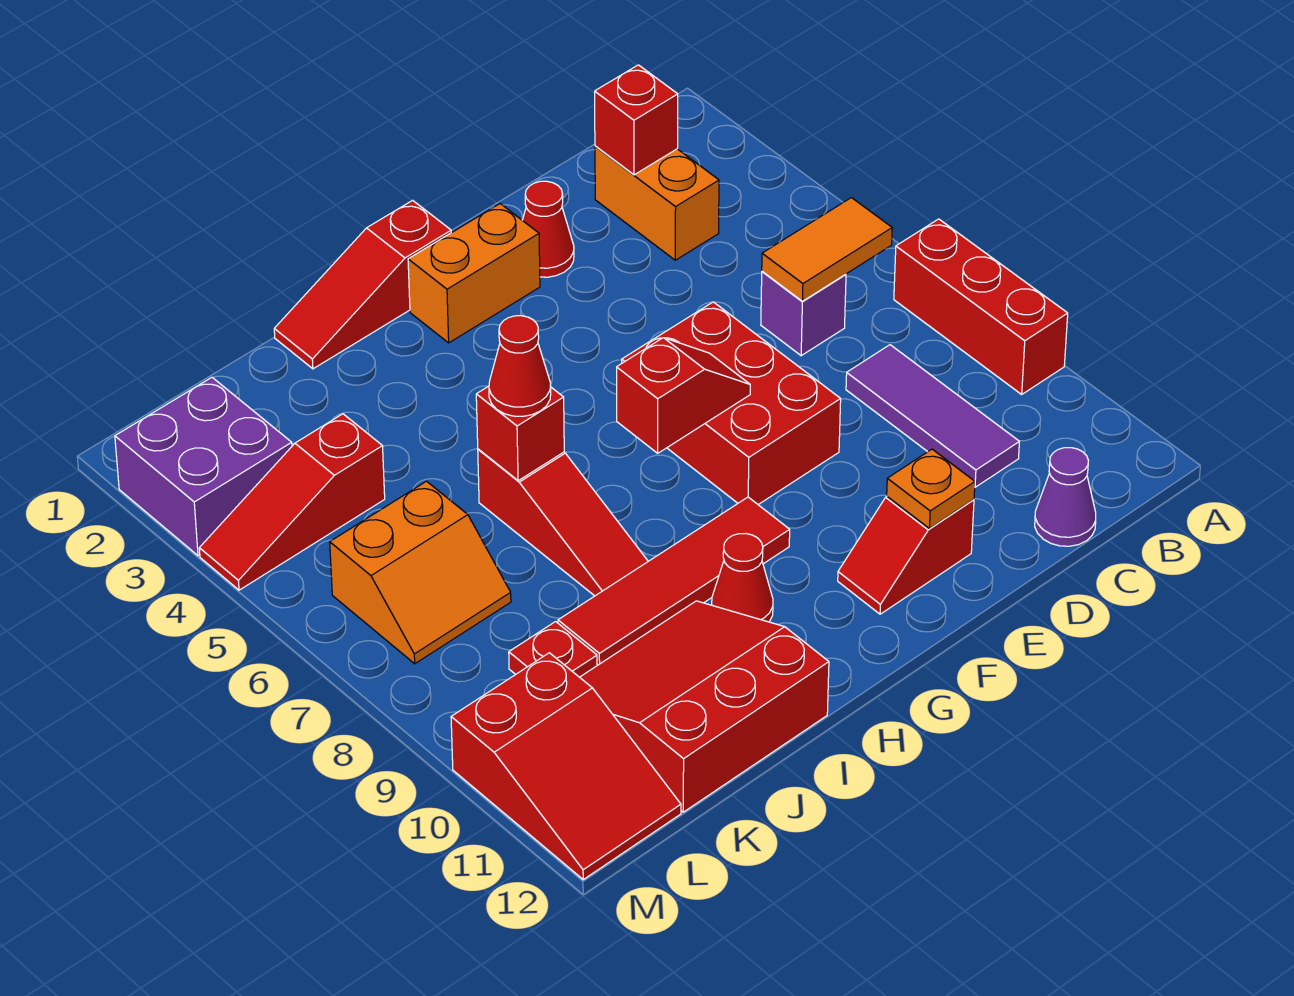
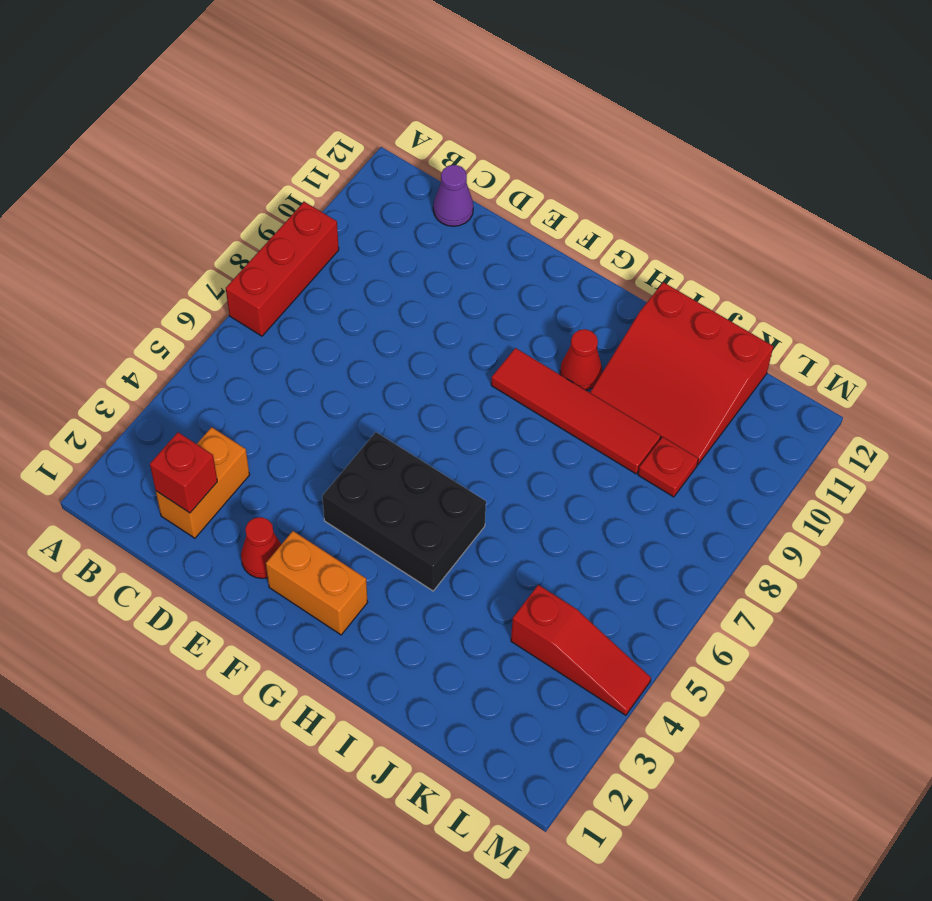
black 2x3 brick [322,432,486,591] -> none
none -> purple 1x1 brick [761,272,846,356]
none -> purple 1x3 tile [846,345,1019,487]
none -> red 2x3 brick [622,302,841,505]

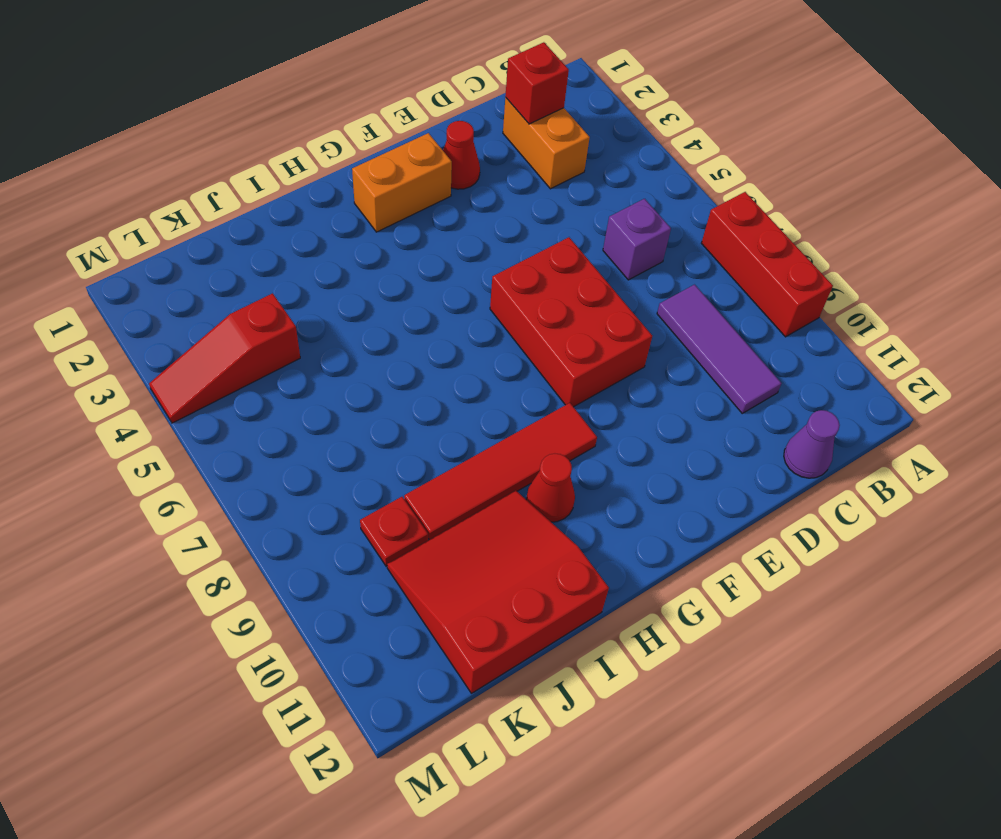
none -> red 1x2 slope [838,497,974,614]
none -> red 1x3 slope [274,200,451,369]
none -> red 1x3 slope [478,449,648,596]

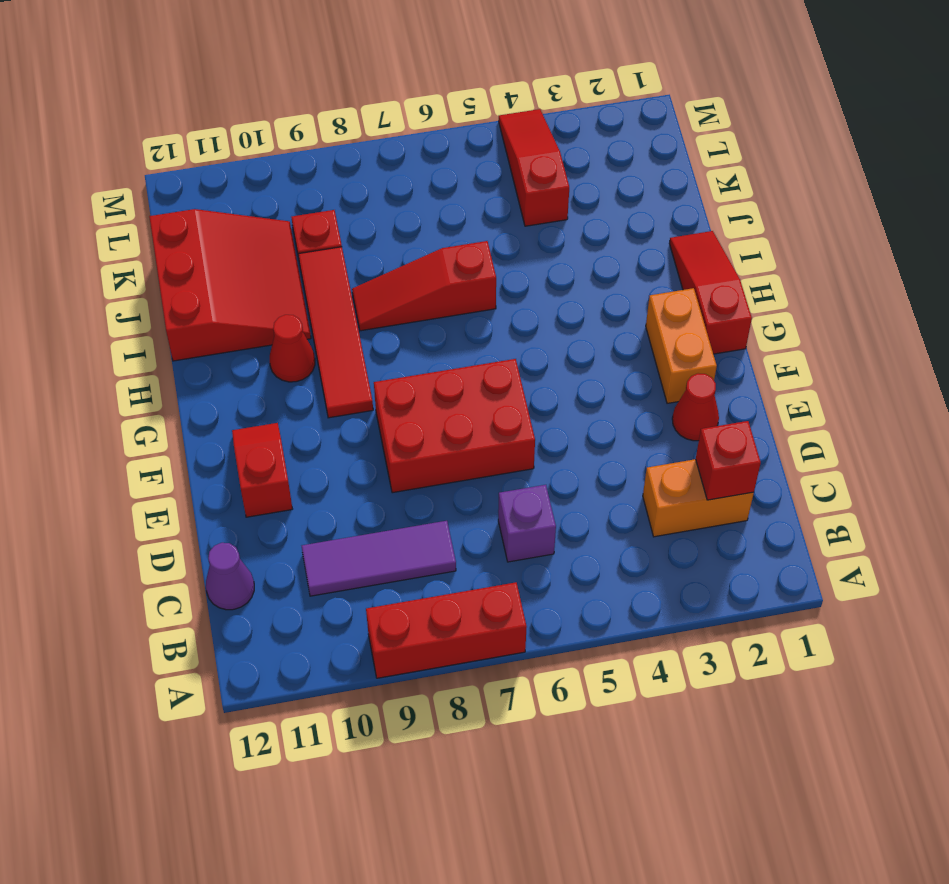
none -> orange 2x2 slope [330,481,511,664]
none -> purple 2x2 brick [115,377,292,556]
none -> red 2x3 slope [451,653,681,879]

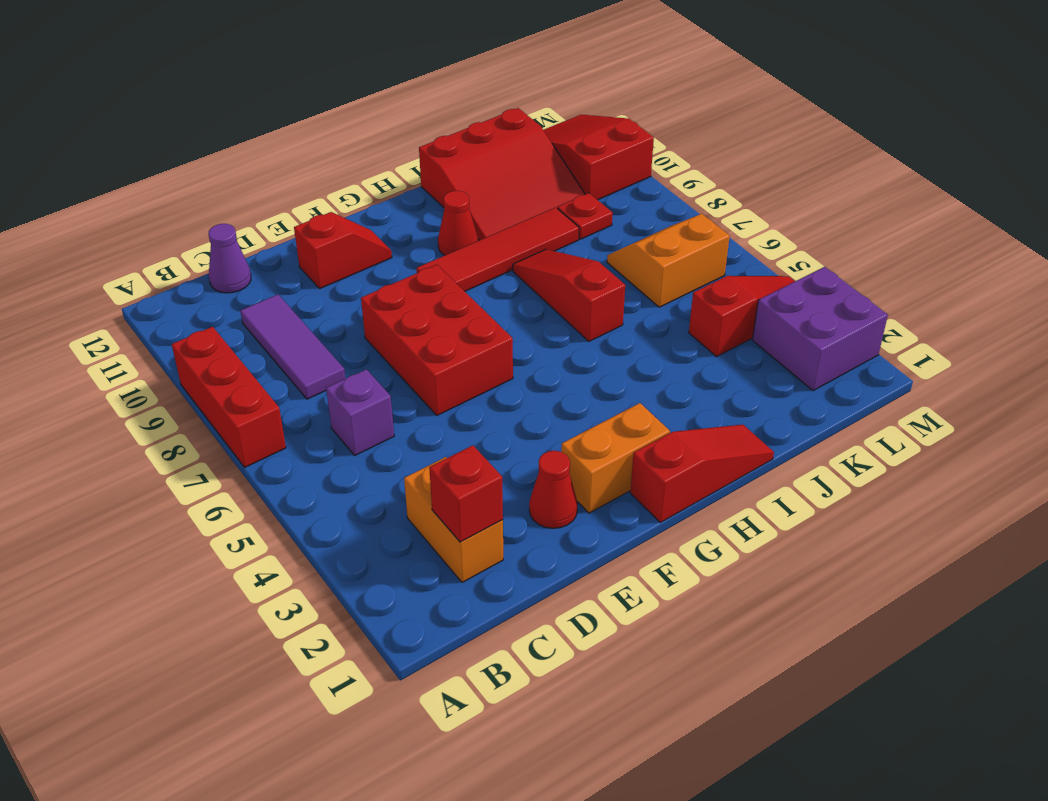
none -> orange 1x2 tile [762,198,892,301]
none -> orange 1x1 plate [887,449,975,529]
none -> red 1x2 slope [617,338,750,453]

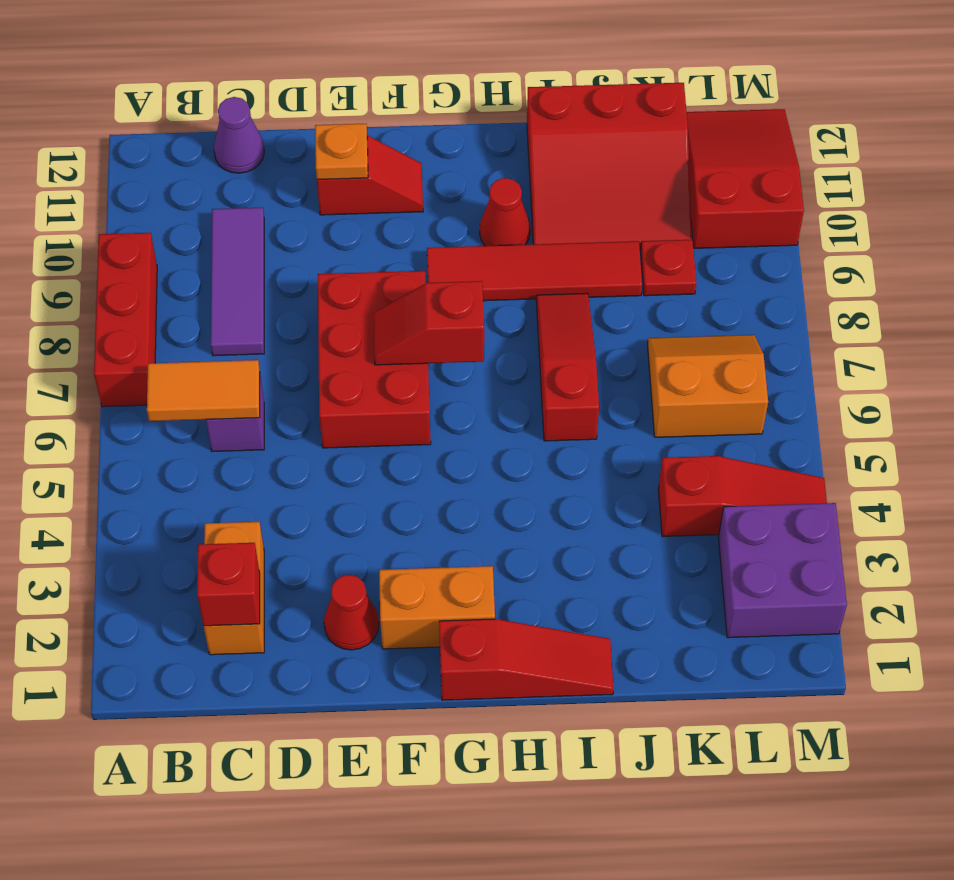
none -> red 1x1 brick [476,386,564,481]
none -> red 1x1 cone [489,316,551,416]

